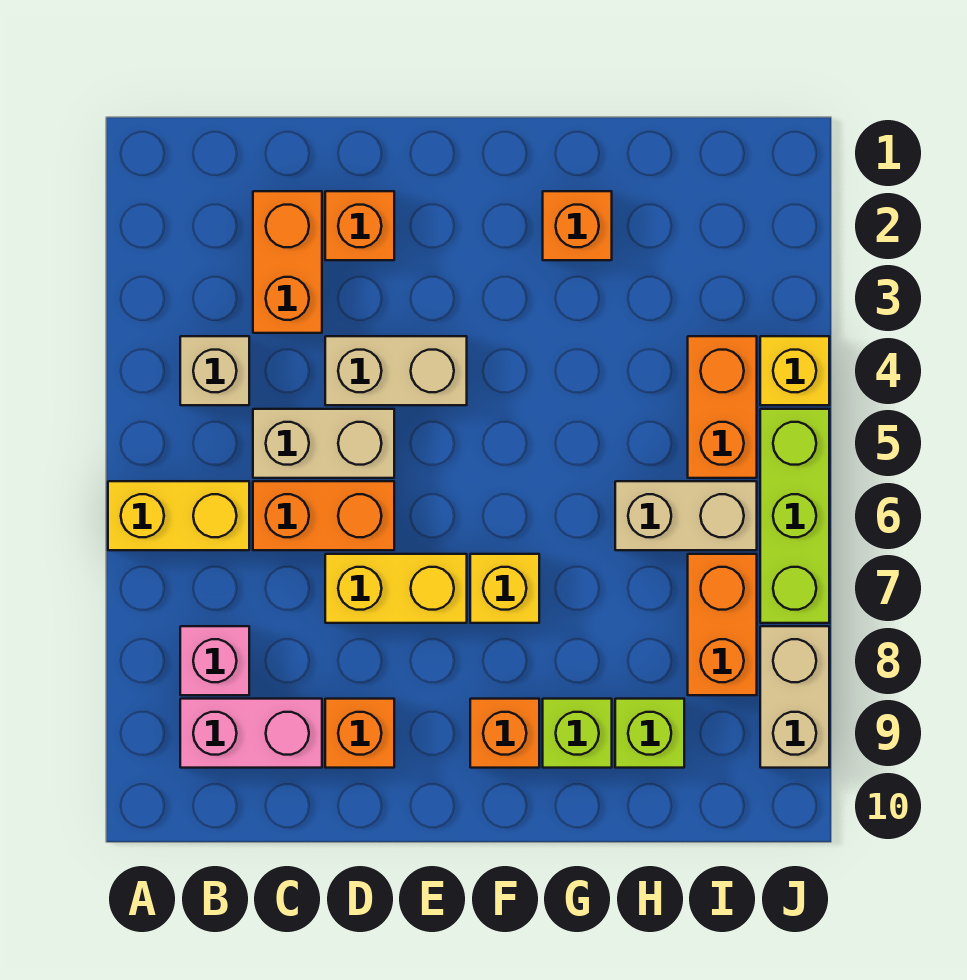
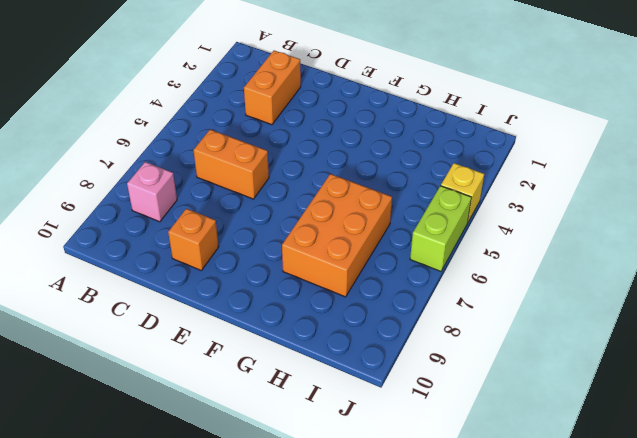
orange 2x3 brick [282,174,392,297] -> tan 1x2 brick [615,481,757,550]
lime 1x2 brick [410,186,471,271] -> lime 1x3 brick [760,409,829,623]
none -> yellow 1x2 brick [108,481,249,550]
none -> tan 1x1 brick [180,336,249,405]
none -> pink 1x2 brick [180,699,322,768]

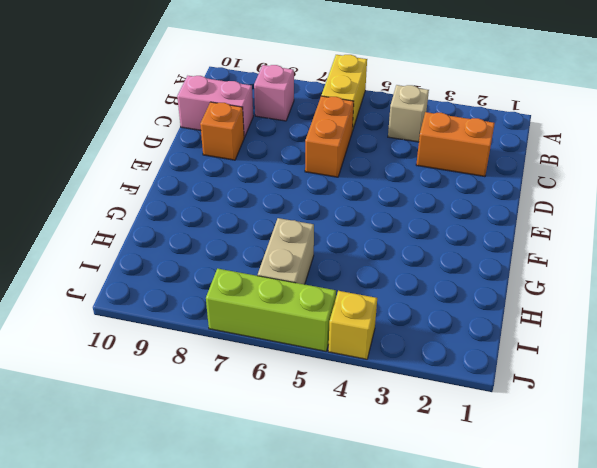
pink 1x2 brick [177,76,253,137] -> pink 1x2 brick turned to [180,699,322,768]
none -> tan 1x2 brick [253,409,394,478]
none -> orange 1x1 brick [325,191,394,260]
none -> tan 1x2 brick [325,336,467,405]

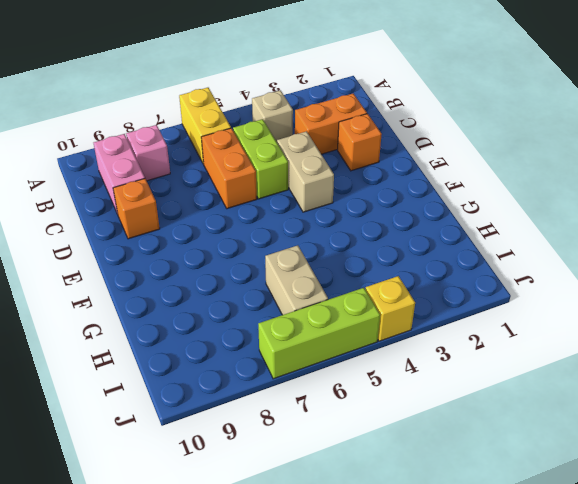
lime 1x2 brick [233,119,288,199] -> tan 1x2 brick [253,409,394,478]
none -> yellow 1x2 brick [325,554,467,623]
none -> yellow 1x1 brick [470,554,539,623]
none -> orange 1x1 brick [470,699,539,768]

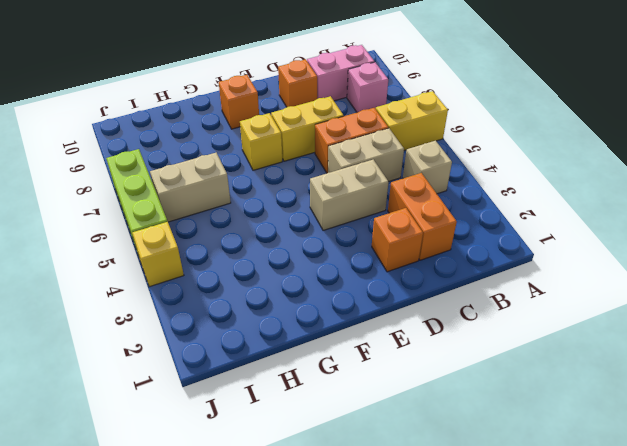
none -> orange 1x1 brick [543,191,612,260]
none -> lime 1x1 brick [543,699,612,768]
none -> lime 1x1 brick [615,699,684,768]

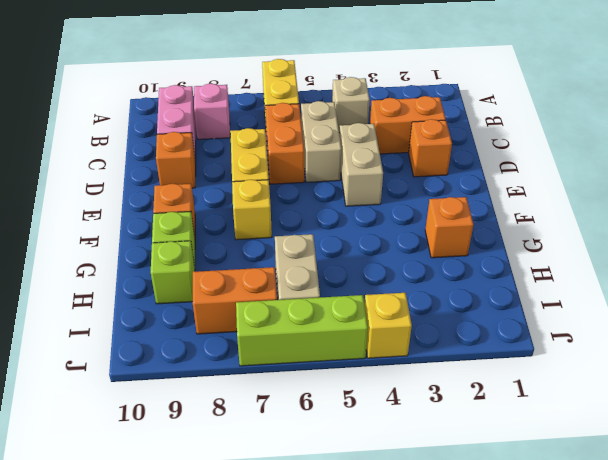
none -> orange 1x2 brick [688,336,757,478]
none -> tan 1x2 brick [760,626,829,768]

